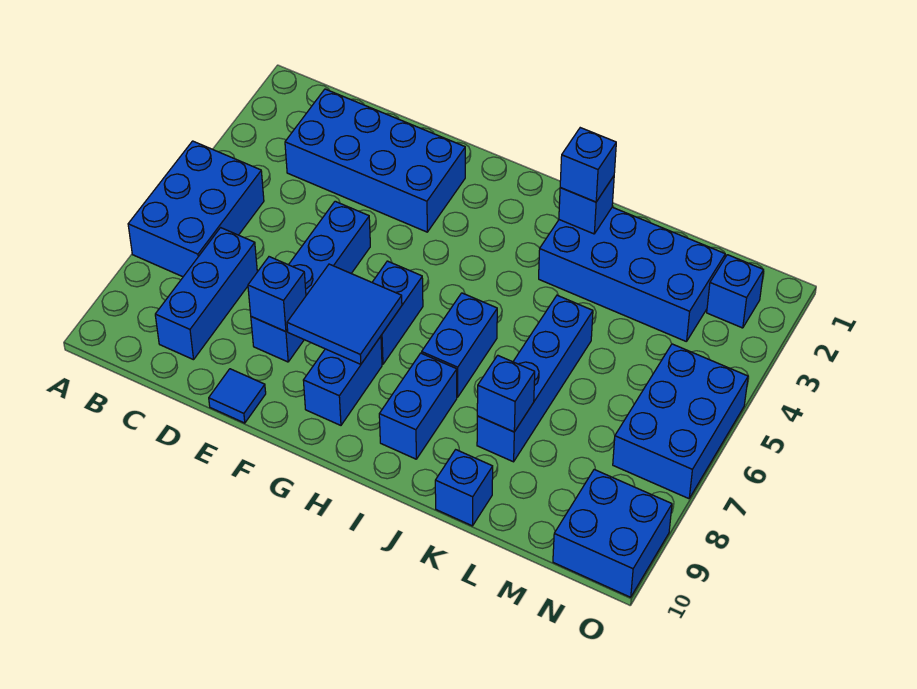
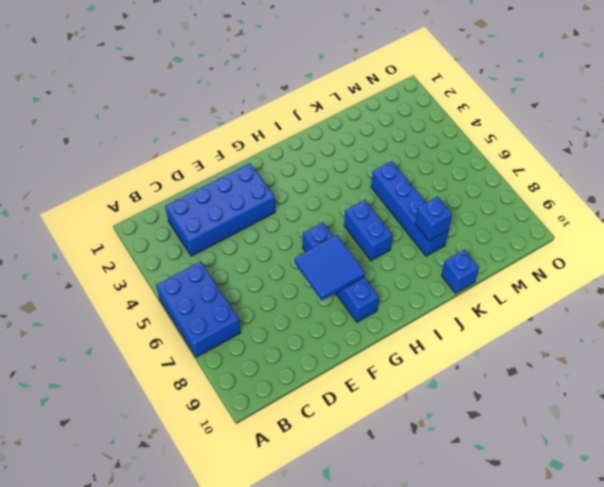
none -> blue 1x3 brick [155,228,257,360]
none -> blue 1x4 brick [251,201,370,362]
none -> blue 1x1 tile [209,369,266,423]

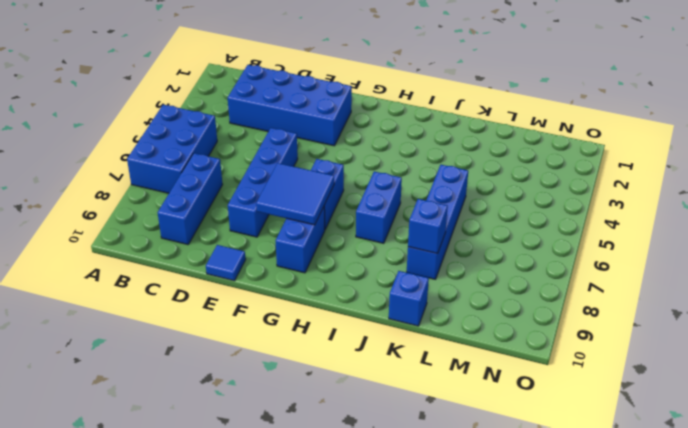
none -> blue 1x2 brick [379,353,457,459]
none -> blue 2x4 brick [539,207,725,342]
none -> blue 1x1 brick [707,255,764,328]

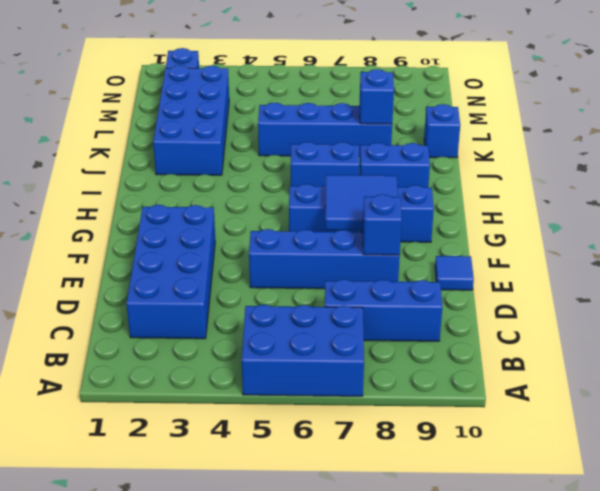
none -> blue 2x3 brick [613,344,748,499]
none -> blue 2x2 brick [553,470,672,597]
none -> blue 1x1 brick [559,176,614,234]

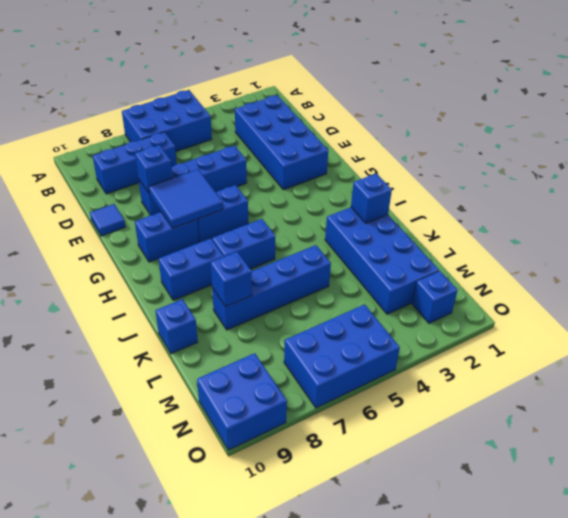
none -> blue 1x1 brick [560,128,616,202]

